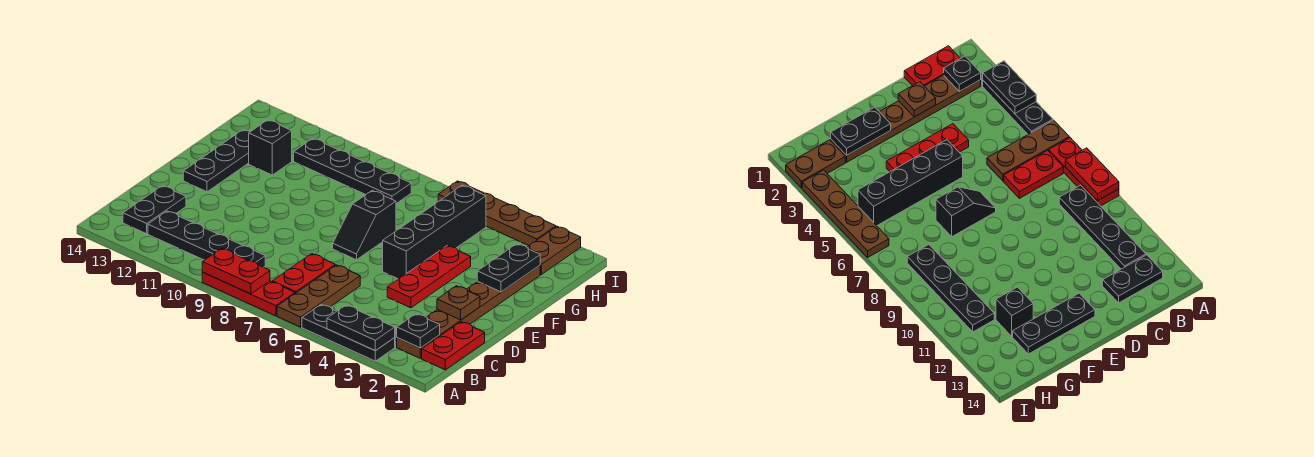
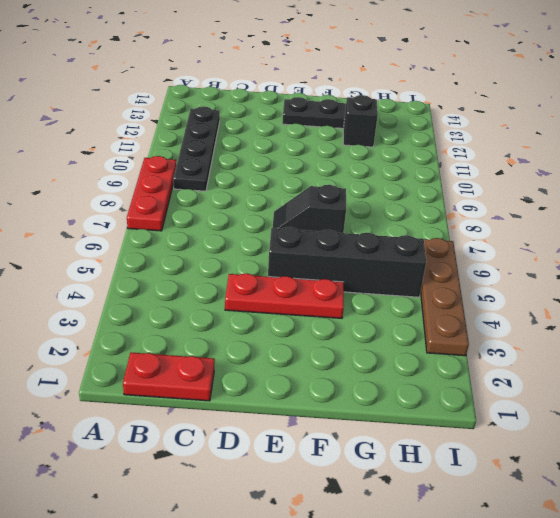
none -> black 1x3 plate [302,304,395,361]
none -> brown 1x3 plate [277,265,360,327]
none -> brown 1x6 plate [397,266,540,358]

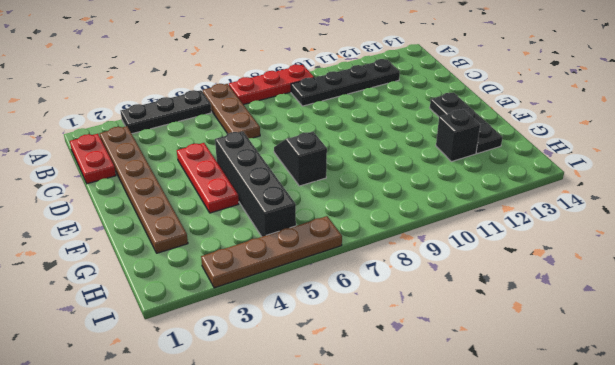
none -> red 1x2 plate [272,254,335,293]
none -> black 1x2 plate [123,186,186,234]
none -> brown 1x2 plate [527,226,581,274]

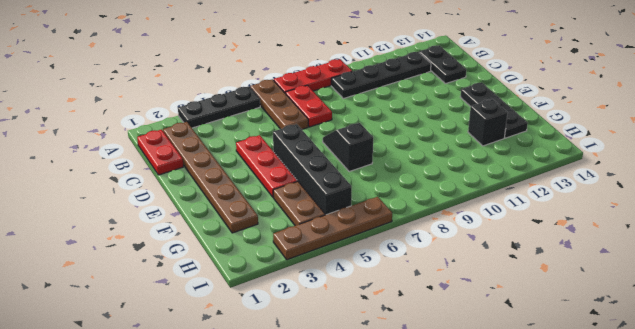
brown 1x2 plate [273,181,325,226] -> brown 1x2 plate moved to [527,226,581,274]
none -> black 1x4 plate [294,138,411,204]
none -> black 1x2 plate [327,305,395,351]
none -> red 1x2 plate [202,248,270,294]

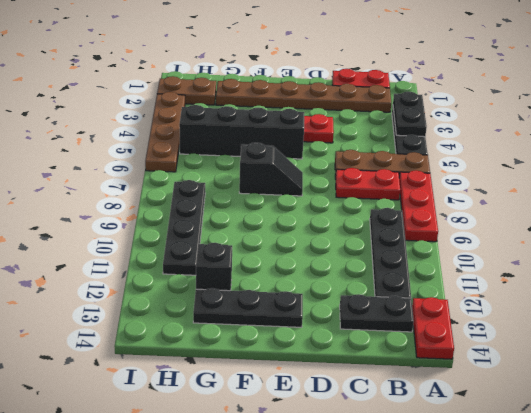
red 1x2 plate [412,297,454,359] -> red 1x2 plate moved to [202,248,270,294]
none -> black 1x1 plate [397,314,440,348]
none -> brown 1x1 plate [437,286,480,320]
none -> black 1x2 plate [477,244,540,292]

